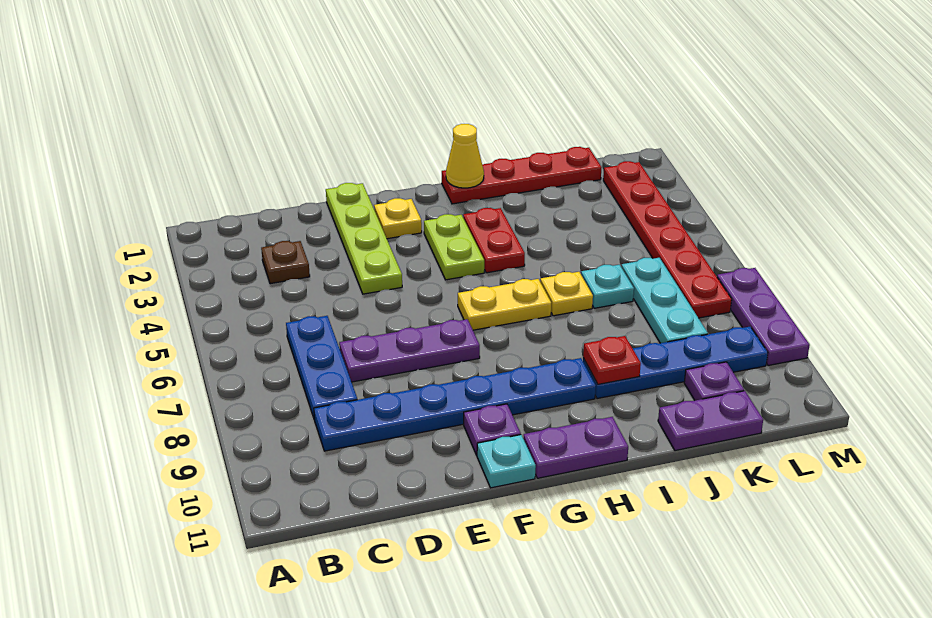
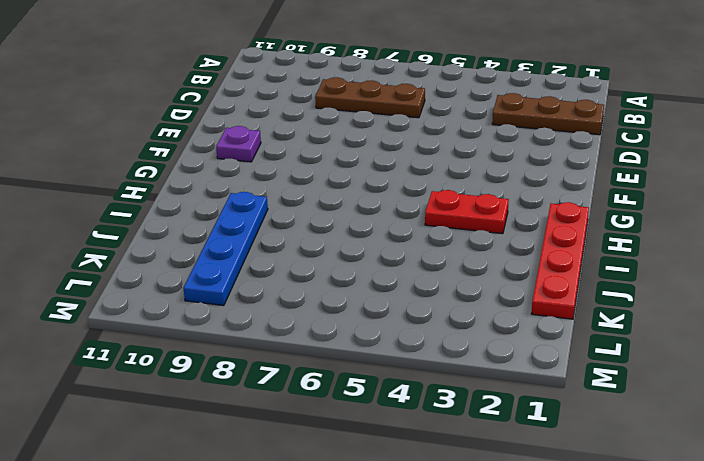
brown 1x3 plate [492,93,604,135] -> brown 1x1 plate [261,241,310,284]
brown 1x3 plate [315,77,425,118] -> blue 1x3 plate [286,316,357,420]
none -> blue 1x6 plate [314,358,596,451]
none -> purple 1x3 plate [339,319,480,382]
none -> lime 1x4 plate [326,183,402,294]

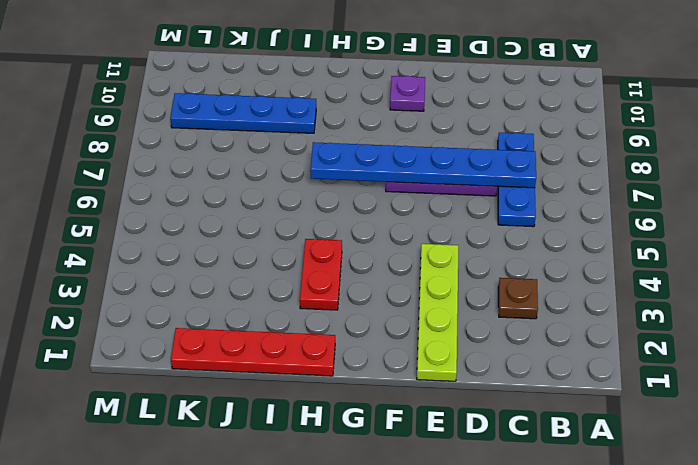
blue 1x6 plate [310,142,536,188] -> blue 1x6 plate moved to [314,358,596,451]
none -> yellow 1x1 plate [374,198,422,239]
none -> cyan 1x1 plate [477,435,536,488]
none -> lime 1x2 plate [424,214,484,280]

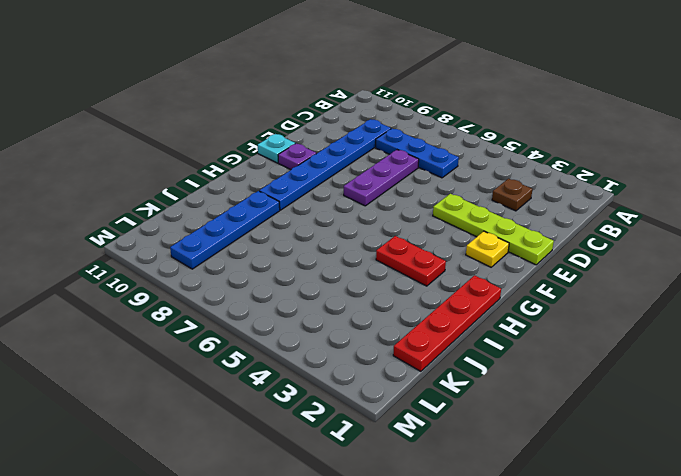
none -> lime 1x2 plate [424,214,484,280]
none -> yellow 1x2 plate [458,279,551,330]
none -> purple 1x2 plate [523,417,628,478]

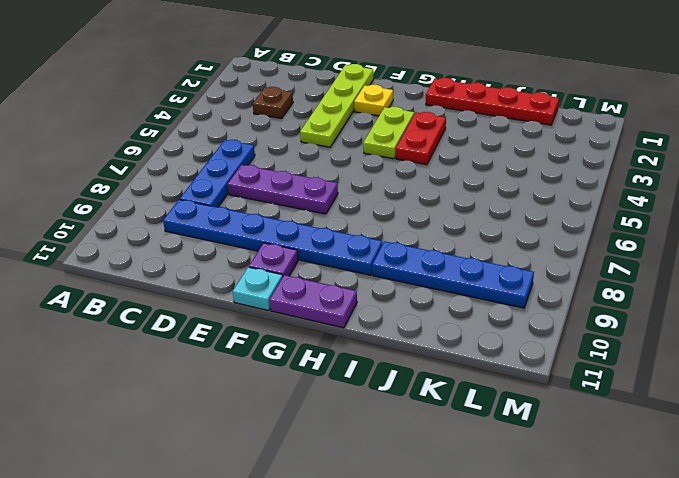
none -> yellow 1x2 plate [458,279,551,330]
none -> yellow 1x1 plate [540,272,593,316]
none -> cyan 1x1 plate [581,265,634,308]

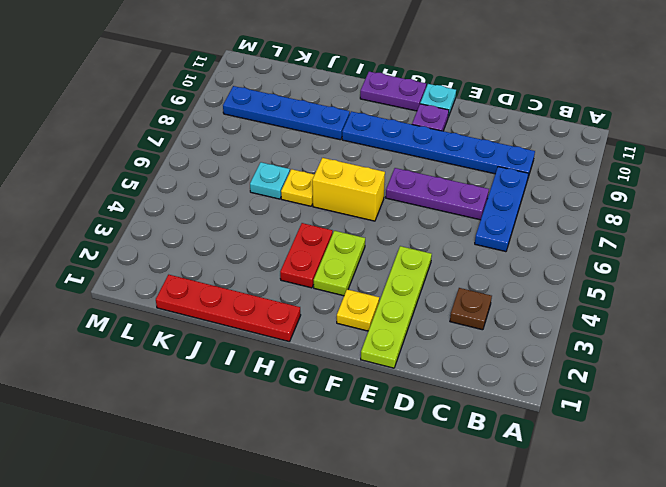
yellow 1x2 brick [312,158,385,221] -> yellow 1x2 plate [458,279,551,330]
none -> purple 1x2 plate [658,391,763,451]
none -> cyan 1x3 plate [621,258,708,343]
none -> purple 1x1 plate [684,362,744,400]

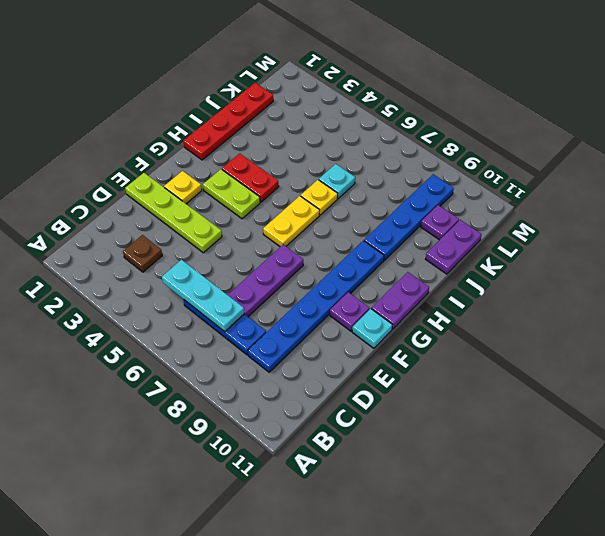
cyan 1x3 plate [162,260,244,332] -> cyan 1x3 plate moved to [621,258,708,343]
none -> red 1x6 plate [603,161,732,318]
none -> purple 1x3 plate [717,268,810,366]
none -> yellow 1x1 cone [446,124,484,188]

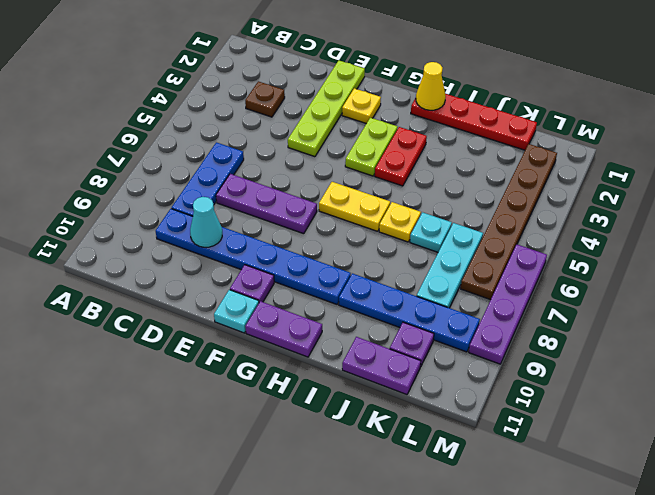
cyan 1x1 cone [190,197,222,247] -> none
brown 1x6 plate [461,144,557,300] -> red 1x6 plate [603,161,732,318]
purple 1x4 plate [469,245,547,364] -> purple 1x3 plate [717,268,810,366]
none -> red 1x1 plate [583,336,641,384]

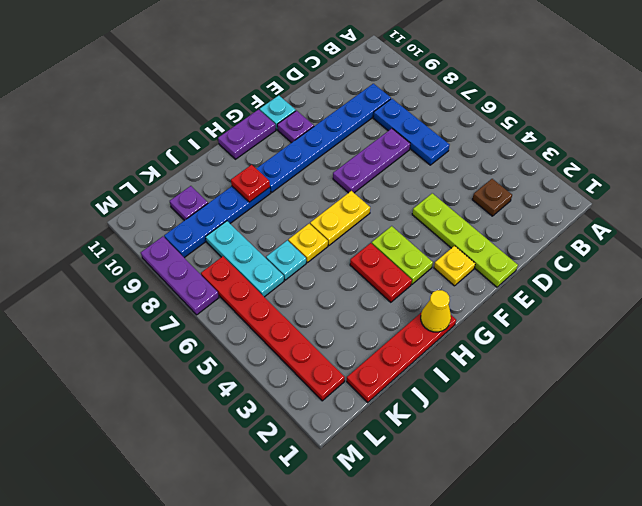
none -> purple 1x2 plate [658,391,763,451]

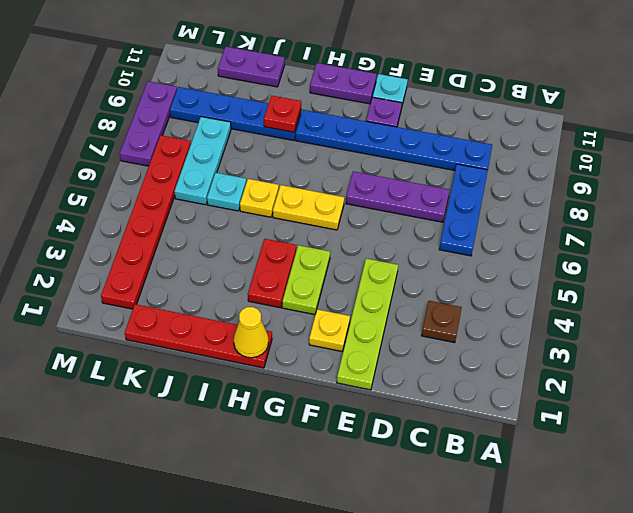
none -> purple 1x1 plate [684,362,744,400]

